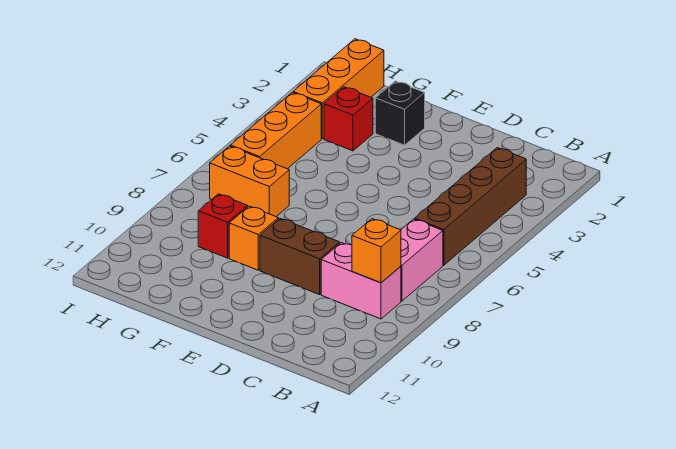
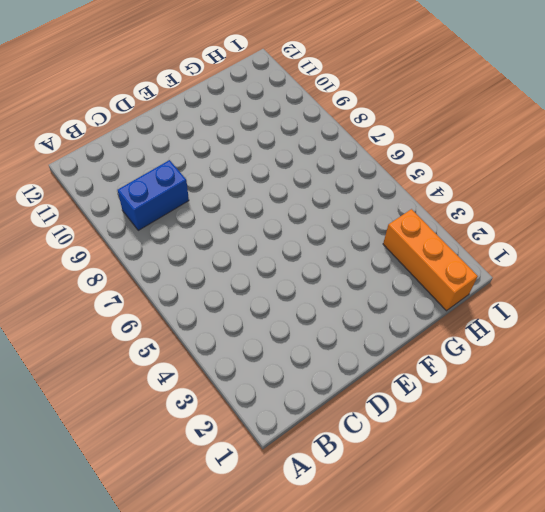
blue 1x2 brick [118,160,189,230] -> pink 1x2 brick [321,243,401,319]
none -> brown 1x4 brick [415,148,526,265]
none -> pink 1x2 brick [401,219,443,301]
none -> brown 1x2 brick [260,218,340,295]

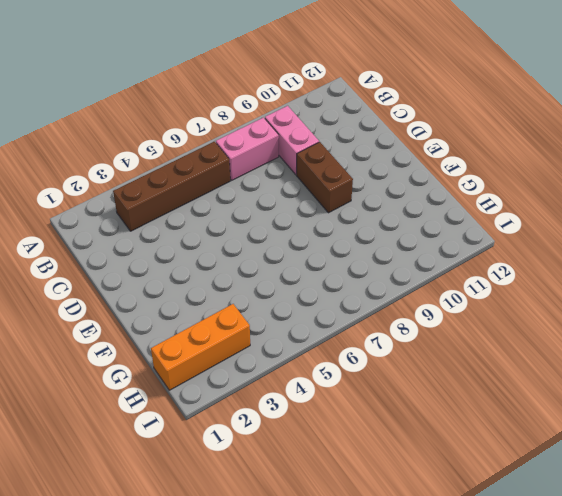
none -> black 1x1 brick [375,81,425,145]
none -> orange 1x1 brick [229,206,278,270]
none -> red 1x1 brick [324,87,373,151]

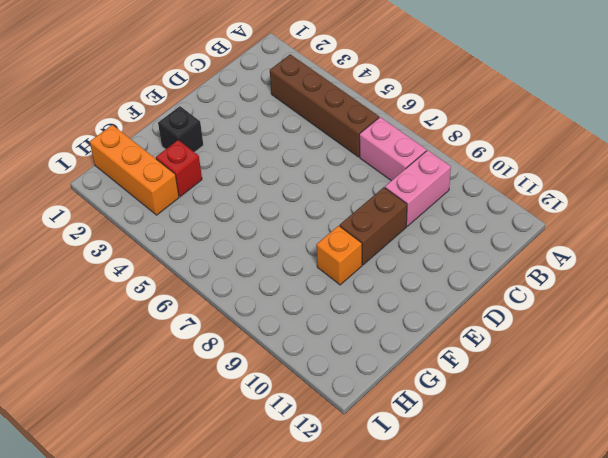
none -> orange 1x2 brick [210,146,289,217]
none -> red 1x1 brick [198,194,248,258]
none -> orange 1x3 brick [230,92,321,169]

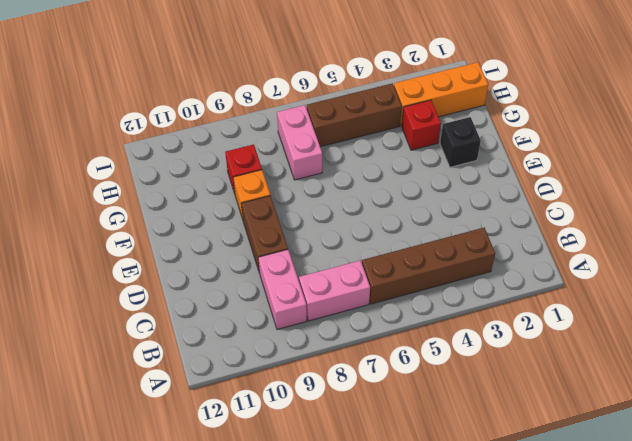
pink 1x2 brick [277,105,322,180] -> orange 1x2 brick [210,146,289,217]
brown 1x3 brick [307,83,402,147] -> orange 1x3 brick [230,92,321,169]
none -> orange 1x1 brick [352,219,401,283]

